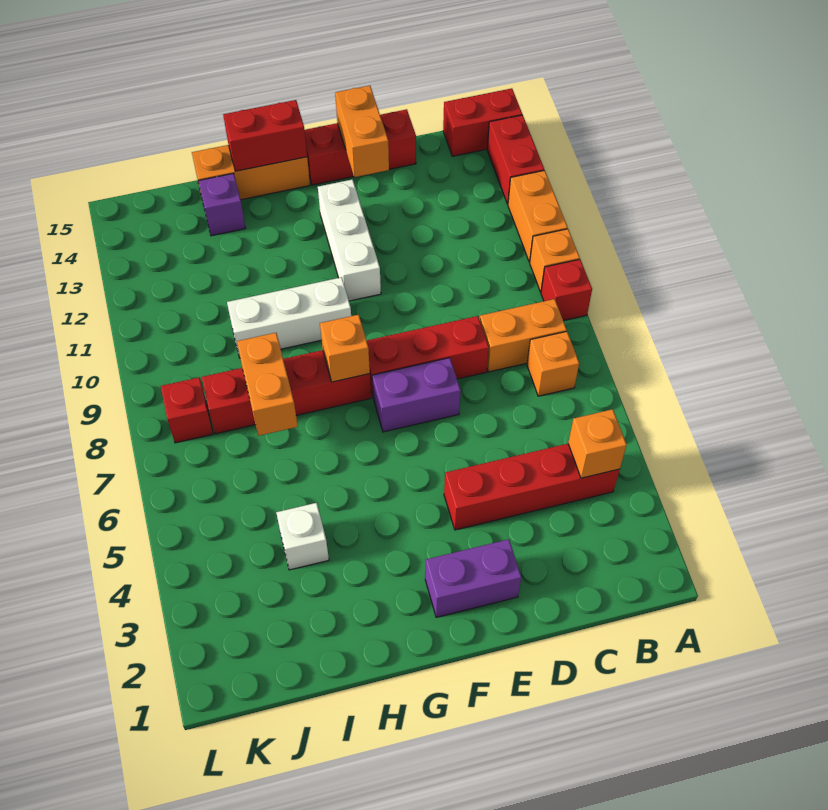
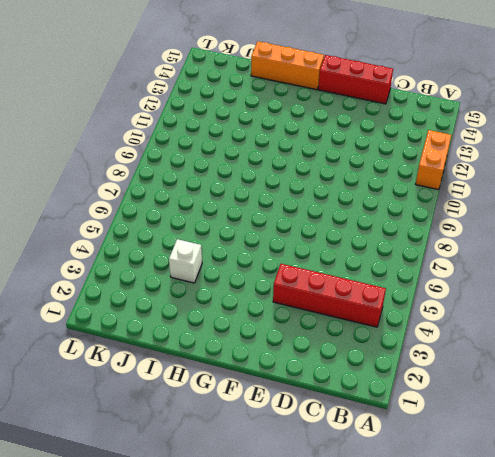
none -> red 1x1 brick [541,259,592,321]
none -> orange 1x1 brick [530,229,580,292]
none -> red 1x2 brick [487,115,544,204]

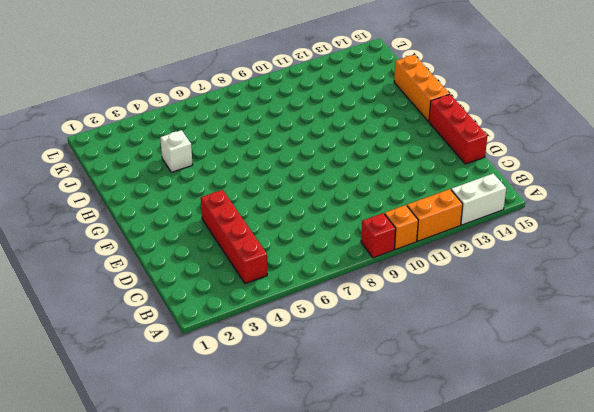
white 1x2 brick [451,173,506,225] -> red 1x2 brick [487,115,544,204]
none -> red 1x2 brick [443,88,522,156]
none -> orange 1x1 brick [527,331,579,396]
none -> orange 1x2 brick [479,299,567,372]

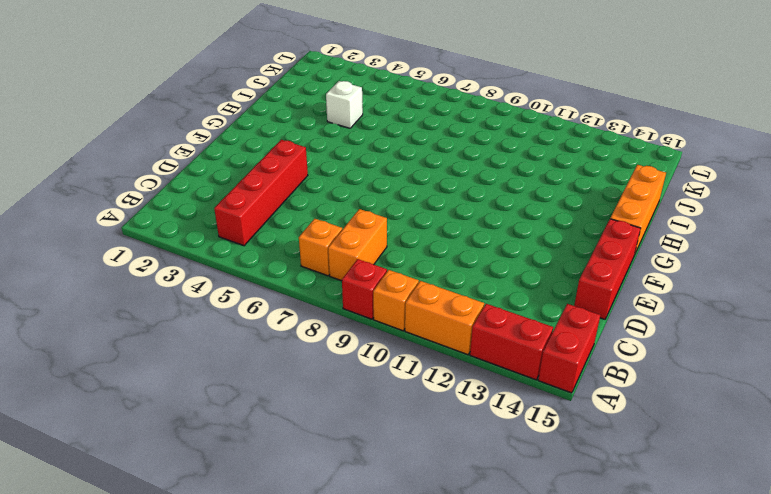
none -> red 1x3 brick [367,316,489,396]
none -> purple 1x2 brick [425,539,521,617]
none -> purple 1x2 brick [372,358,461,432]

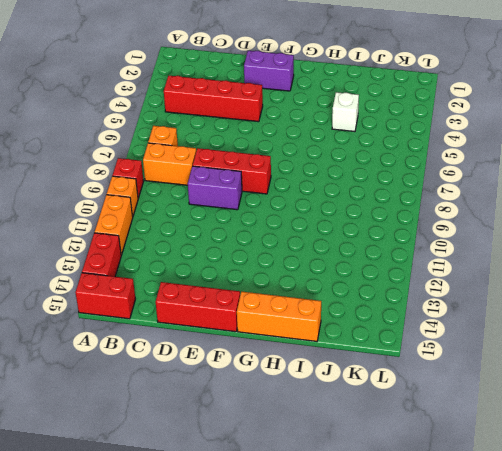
purple 1x2 brick [188,166,242,210] -> purple 1x2 brick moved to [372,358,461,432]
none -> white 1x3 brick [318,179,381,301]
none -> red 1x4 brick [202,350,371,434]
none -> white 1x3 brick [227,277,351,358]

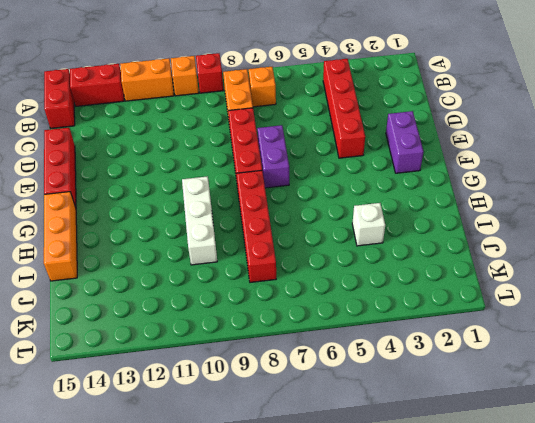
none -> white 1x3 brick [318,179,381,301]
none -> purple 1x1 brick [198,173,245,236]
none -> red 1x1 brick [161,377,213,443]

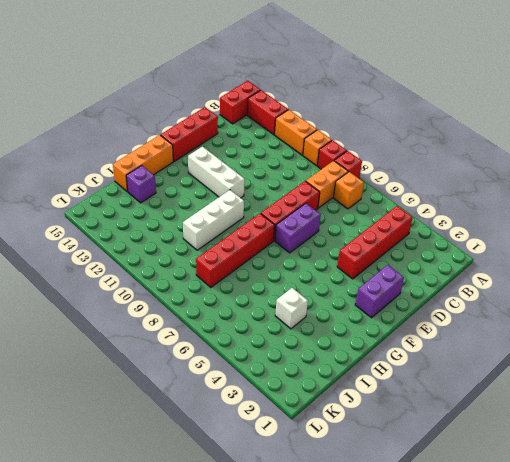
red 1x1 brick [334,151,362,178] -> red 1x1 brick moved to [161,377,213,443]
none -> orange 1x1 brick [568,409,627,478]
none -> orange 1x2 brick [335,86,389,177]
none -> orange 1x1 brick [320,315,370,382]

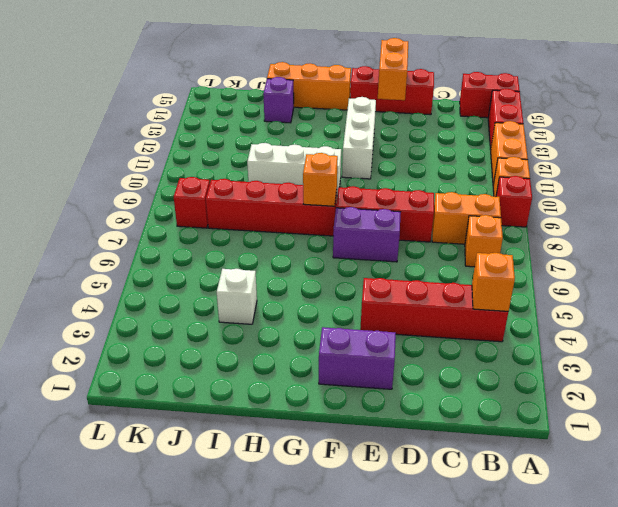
none -> red 1x2 brick [223,100,307,171]
none -> orange 1x2 brick [237,333,298,436]

